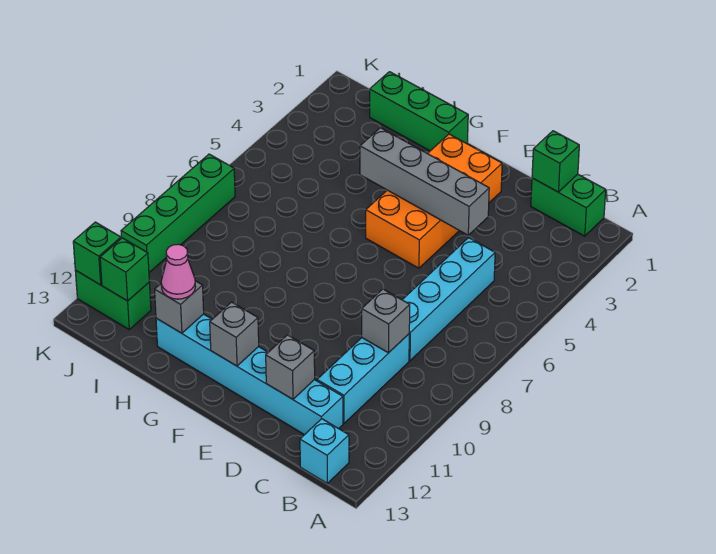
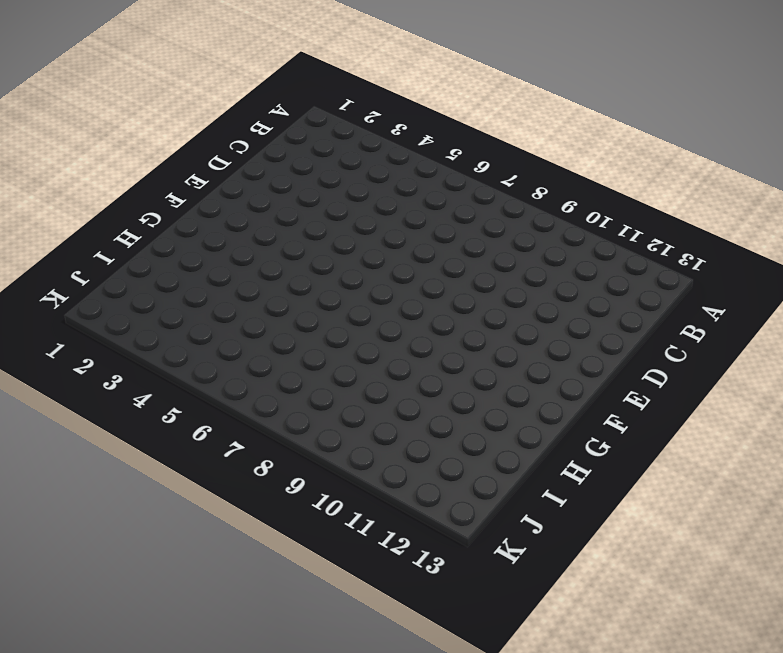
none -> green 1x2 brick [531,174,606,236]
none -> cyan 1x1 brick [300,419,349,483]
none -> cyan 1x4 brick [402,238,495,361]

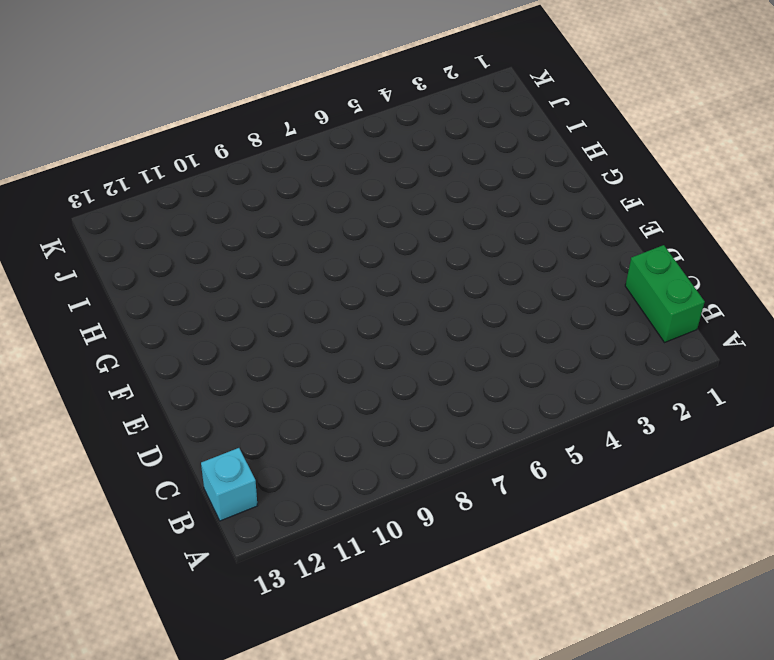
none -> cyan 1x4 brick [402,238,495,361]
none -> cyan 1x3 brick [317,334,409,423]
none -> cyan 1x6 brick [156,314,343,435]

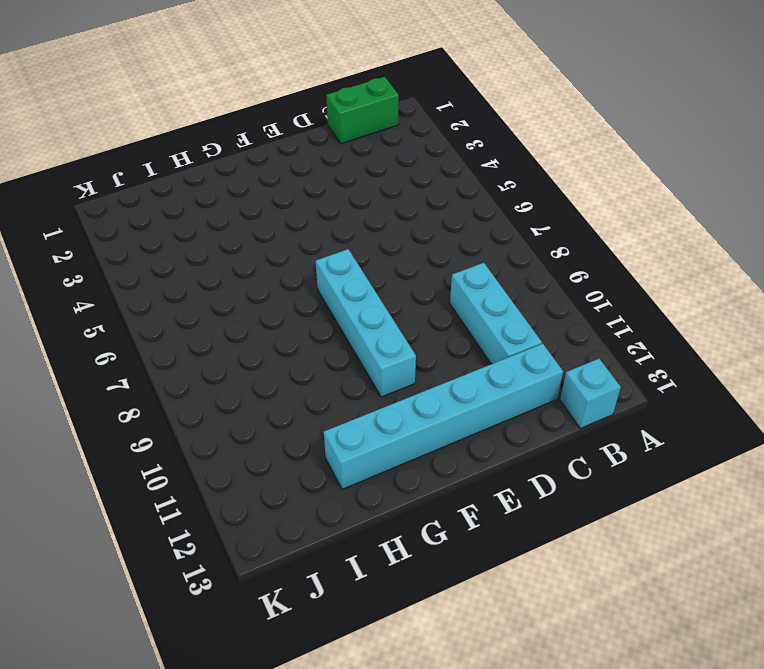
cyan 1x4 brick [316,249,416,397] -> cyan 1x4 brick moved to [402,238,495,361]
none -> orange 2x4 brick [366,134,502,268]
none -> green 1x3 brick [370,72,468,151]
none -> green 1x2 brick [75,270,151,329]

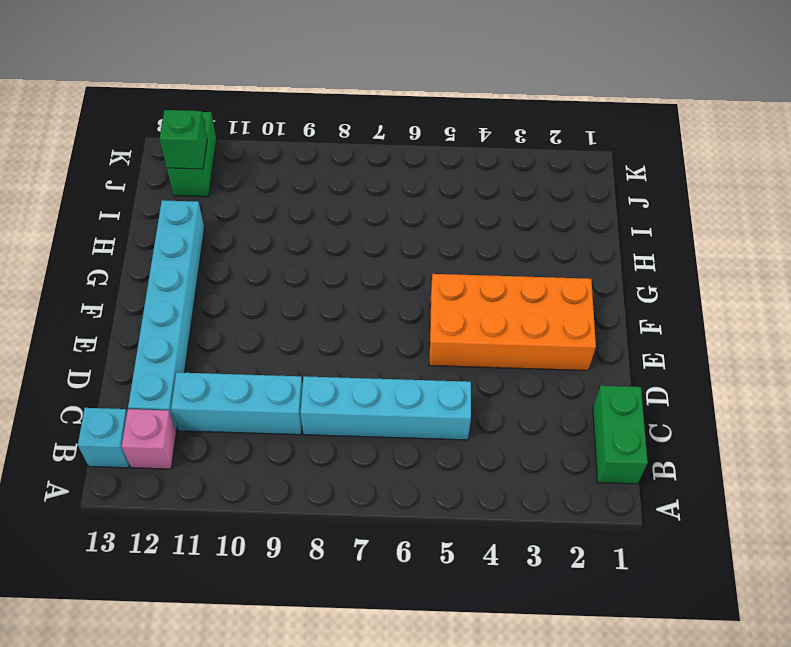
pink 1x1 brick [122,409,176,469] -> none
none -> green 1x3 brick [370,72,468,151]
none -> green 1x4 brick [121,154,235,272]
none -> green 1x1 brick [532,131,579,192]

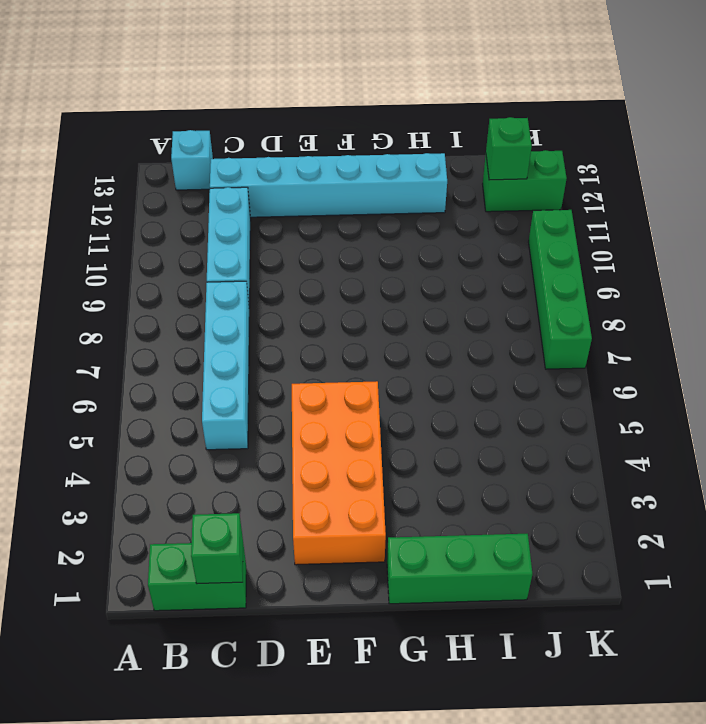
none -> grey 1x1 brick [362,289,410,353]
none -> grey 1x4 brick [360,128,489,235]
none -> grey 1x1 brick [266,335,315,399]

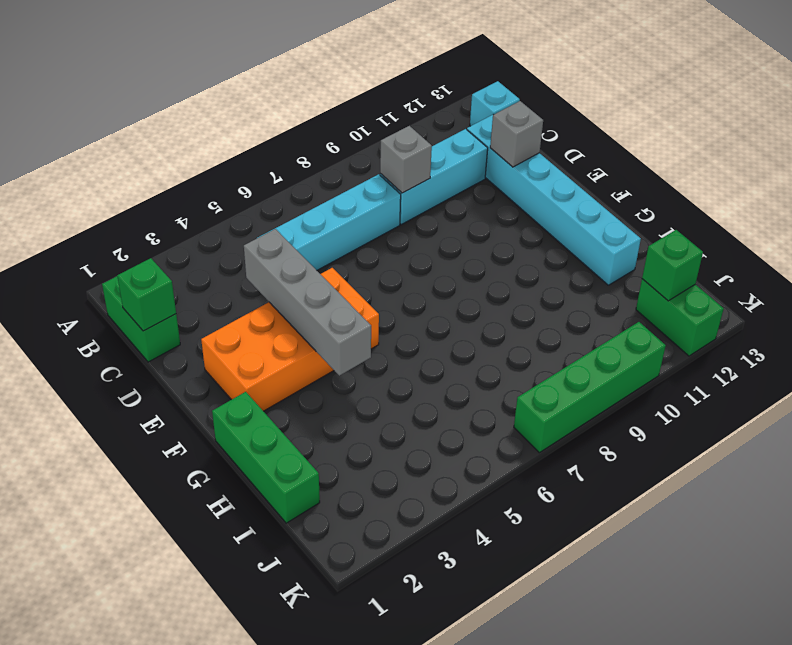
none -> grey 1x1 brick [210,302,259,366]
none -> grey 1x1 brick [155,281,204,333]
none -> green 1x1 brick [73,222,121,285]

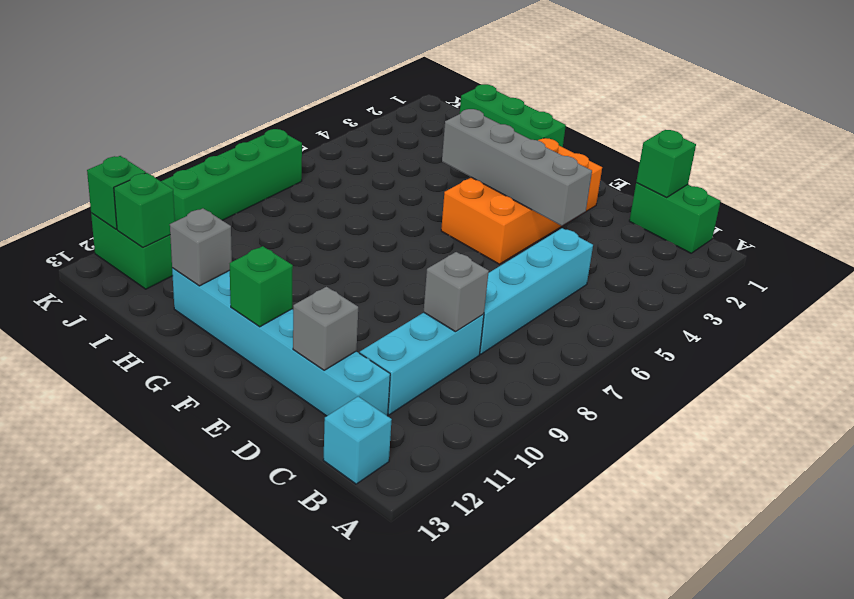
green 1x1 brick [230,246,293,327] -> grey 1x1 brick [210,302,259,366]
none -> pink 1x1 cone [161,244,195,299]

